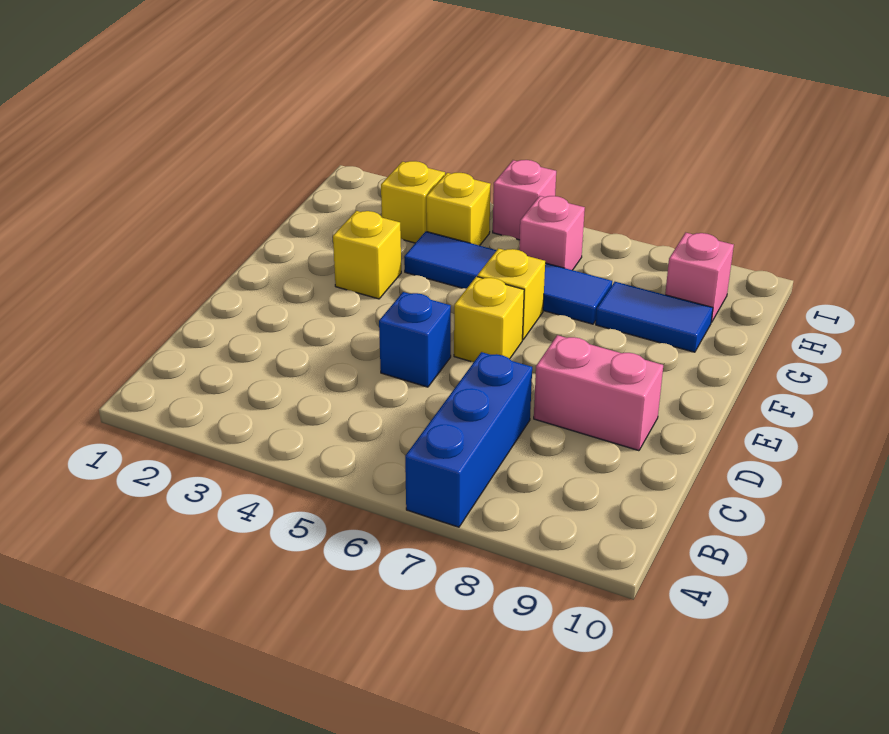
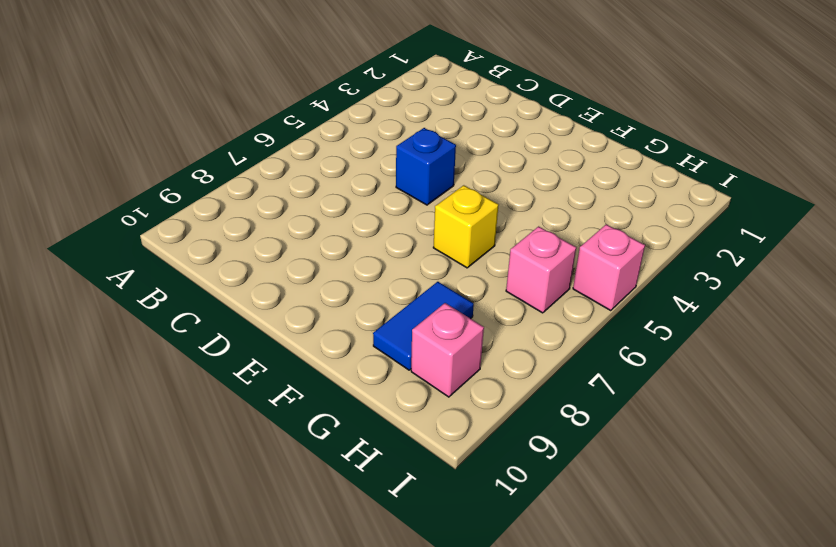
none -> blue 1x3 brick [405,352,532,527]
none -> pink 1x2 brick [534,335,663,451]
none -> yellow 1x1 brick [454,277,524,362]

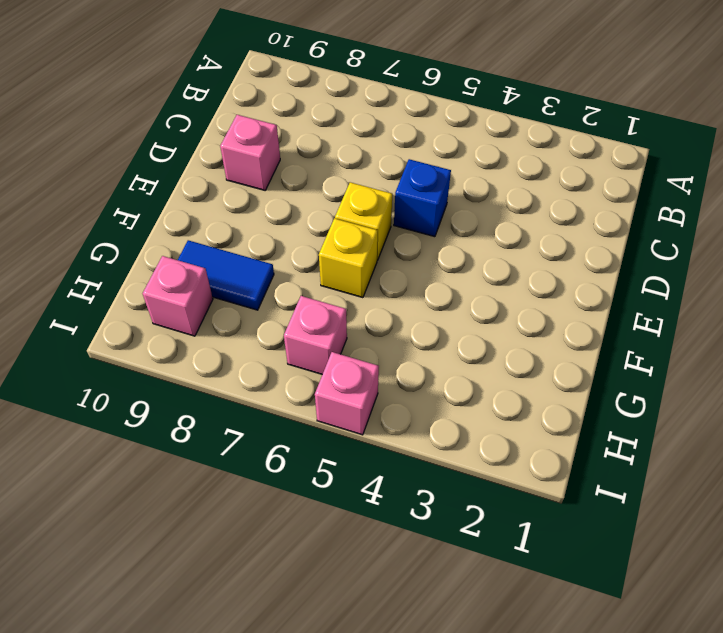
pink 1x1 brick [220,115,280,190] -> pink 1x2 brick [534,335,663,451]
none -> blue 1x3 brick [405,352,532,527]
none -> yellow 1x1 brick [333,211,401,299]
none -> blue 1x4 tile [404,231,612,324]

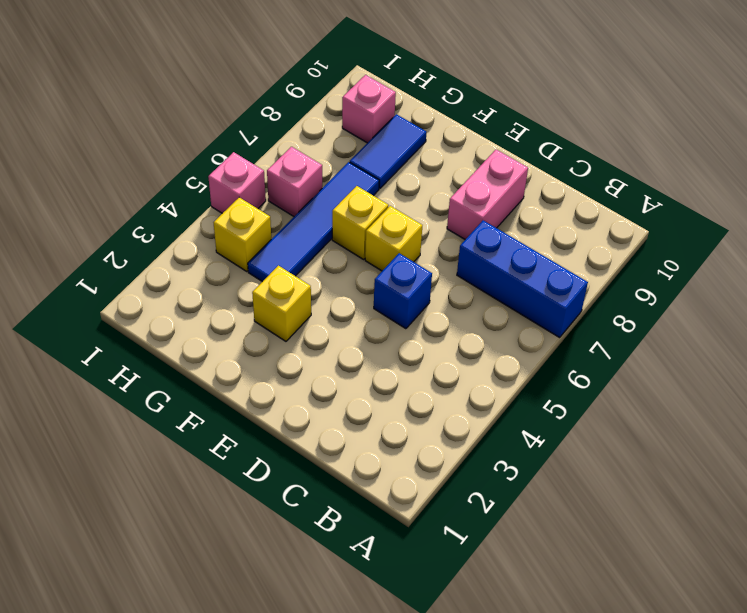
none -> yellow 1x1 brick [381,161,445,243]

